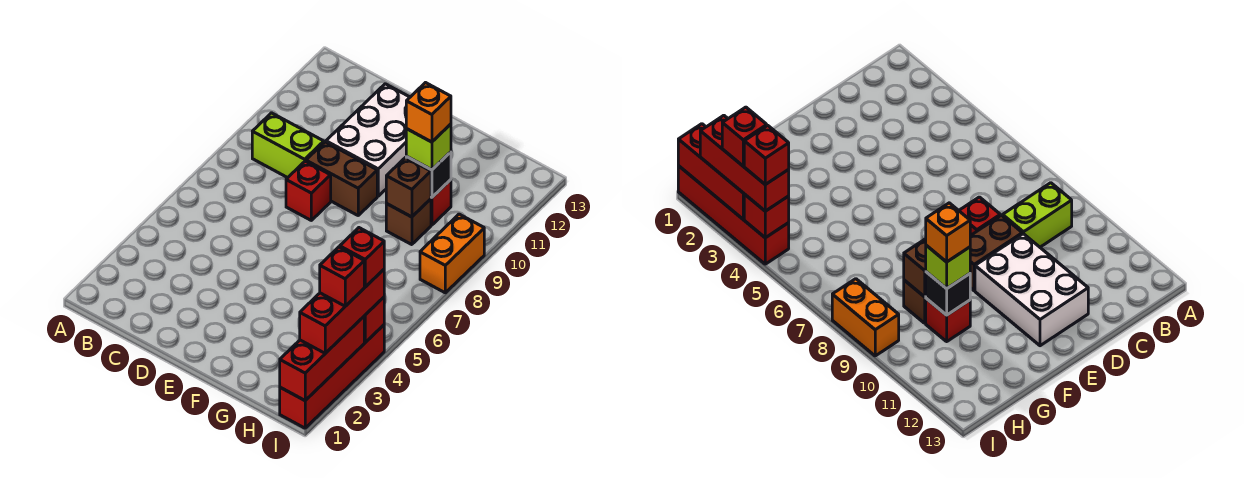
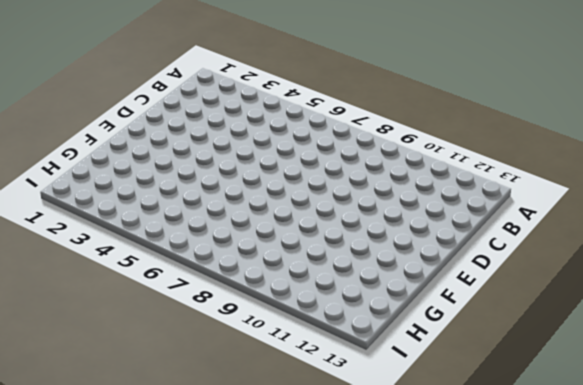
none -> lime 1x2 brick [252,113,324,178]
none -> red 1x1 brick [286,161,331,220]
none -> brown 1x2 brick [306,142,377,215]

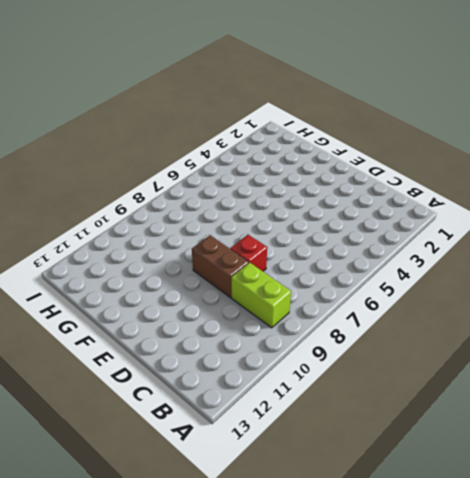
none -> white 2x3 brick [326,84,410,196]
none -> brown 1x1 brick [386,199,431,245]
none -> red 1x1 brick [431,180,451,225]

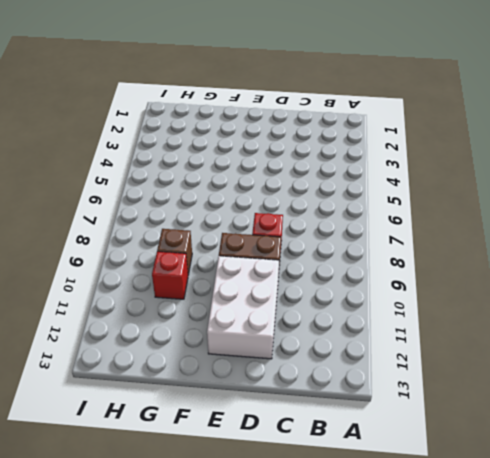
none -> lime 1x2 brick [252,113,324,178]
none -> red 1x4 brick [280,325,384,428]
none -> orange 1x2 brick [420,214,484,293]

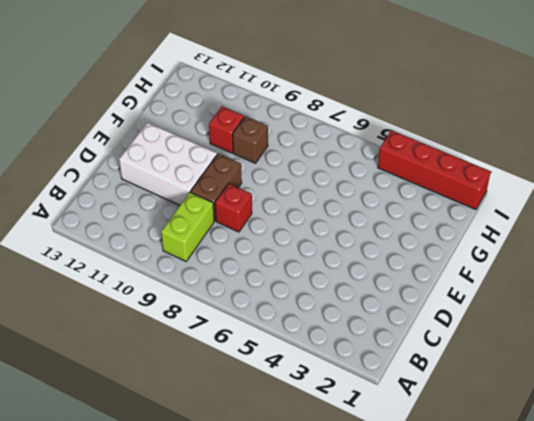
none -> orange 1x2 brick [420,214,484,293]
none -> brown 1x1 brick [386,158,431,217]
none -> black 1x1 brick [406,152,451,198]

